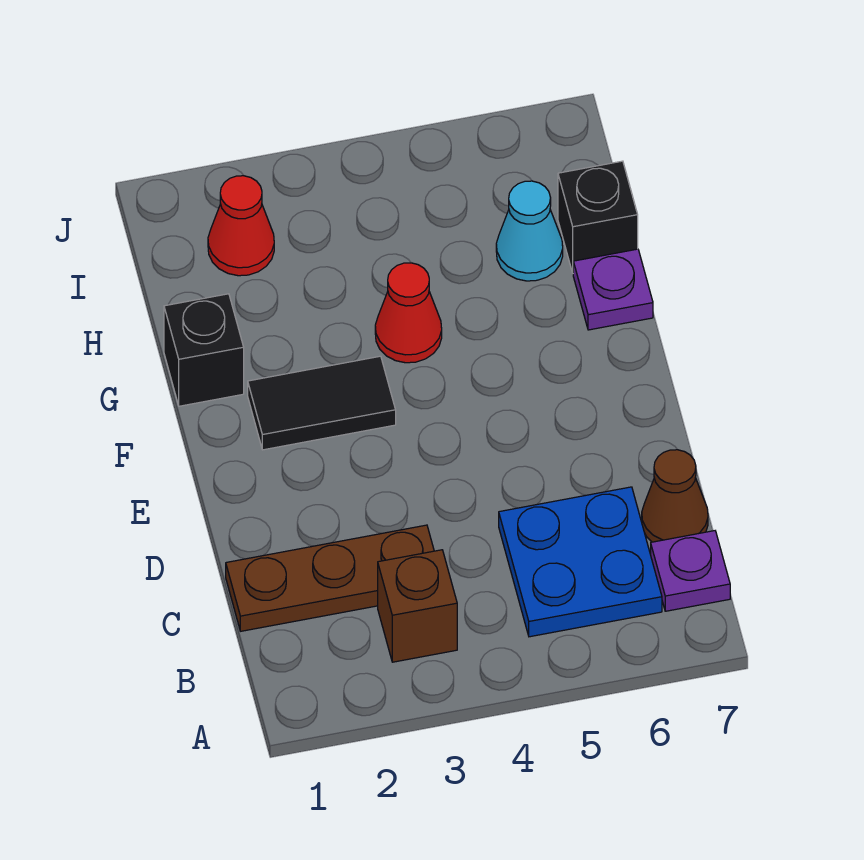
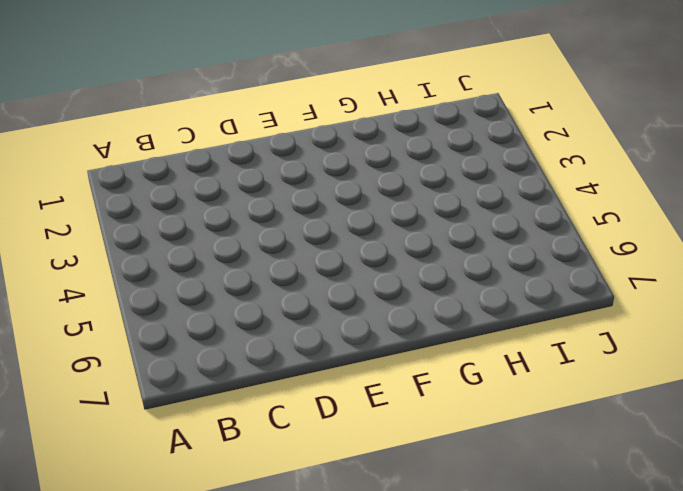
none -> brown 1x1 brick [378,550,457,662]
none -> blue 2x2 plate [499,487,662,637]
none -> purple 1x1 plate [651,531,730,611]

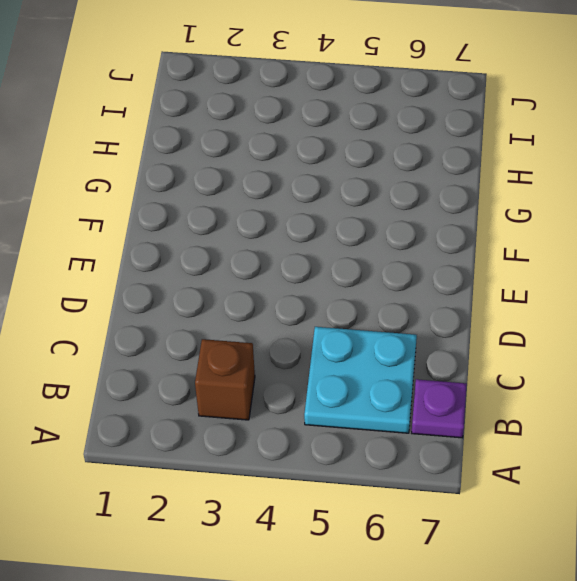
cyan 2x2 plate [304,327,417,433] -> blue 2x2 plate [499,487,662,637]
none -> brown 1x3 plate [226,525,434,631]
none -> brown 1x1 cone [642,450,708,542]
none -> black 1x2 tile [248,356,396,450]

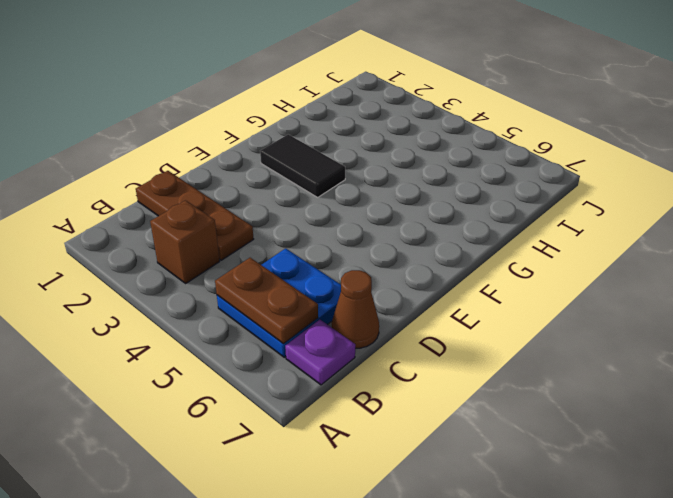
brown 1x2 plate [215,258,318,344] -> none
none -> black 1x1 brick [164,294,244,406]
none -> red 1x1 cone [375,263,442,363]
none -> purple 1x1 plate [573,249,653,330]

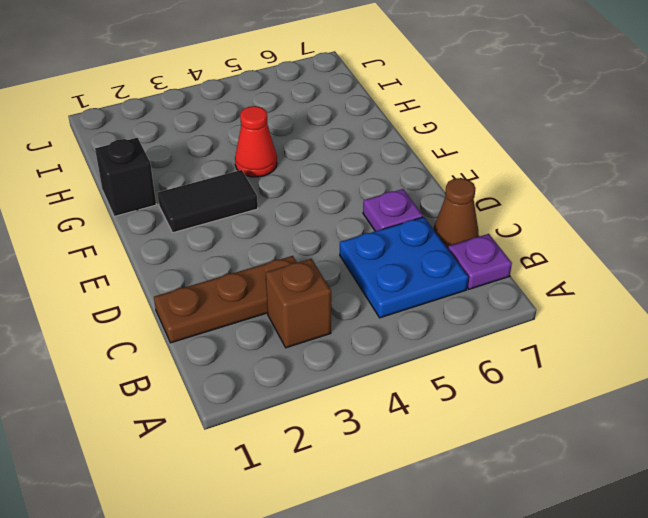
purple 1x1 plate [363,189,423,231] -> purple 1x1 plate moved to [573,249,653,330]
none -> cyan 1x1 cone [496,181,563,281]
none -> black 1x1 brick [558,161,638,273]
none -> red 1x1 cone [208,176,274,276]

